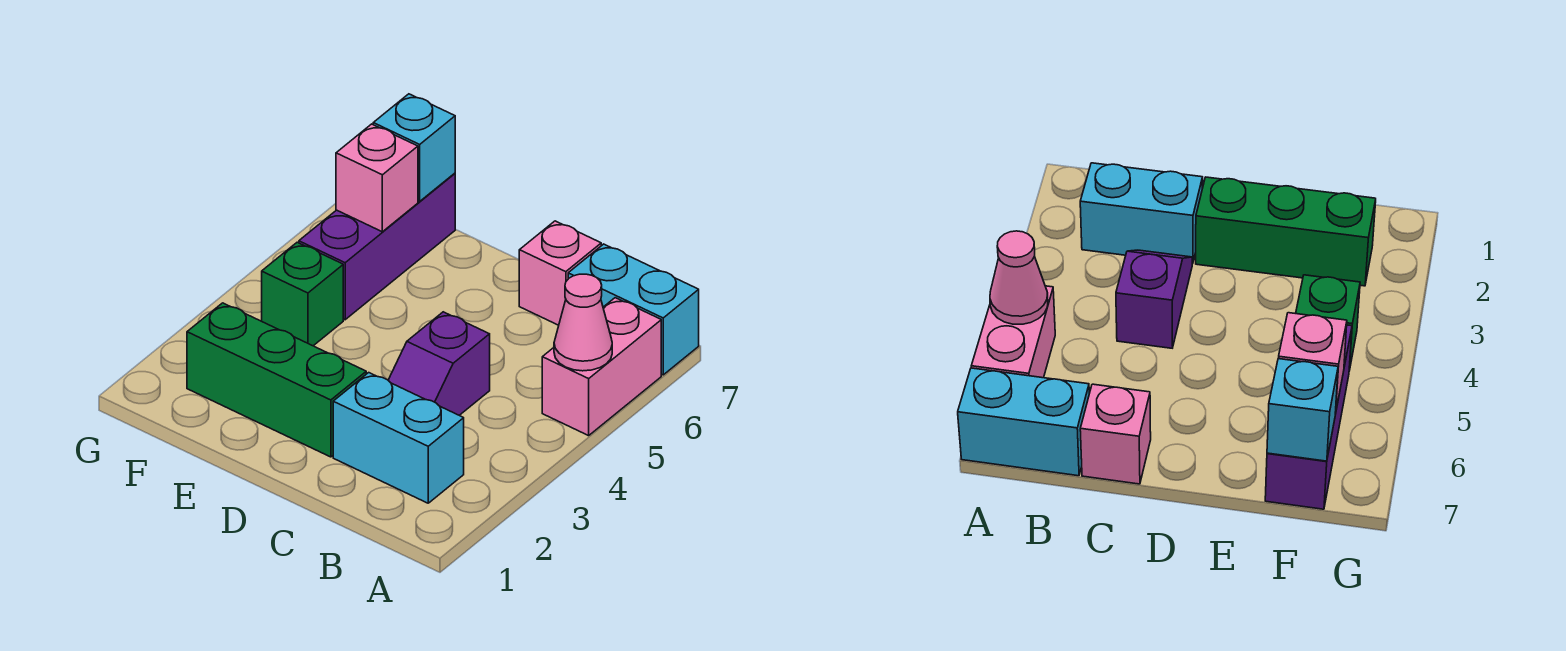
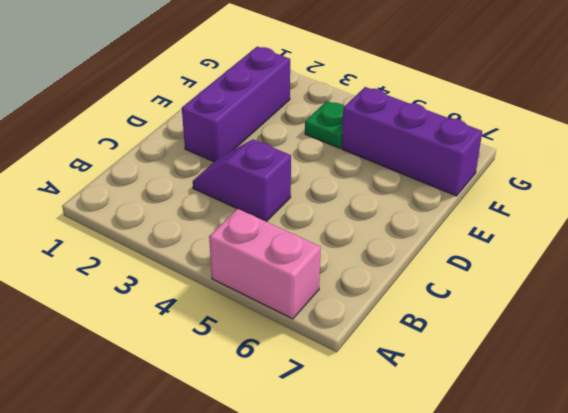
purple 1x3 brick [182,47,290,162] -> green 1x3 brick [187,303,366,457]
green 1x1 plate [305,101,344,148] -> green 1x1 brick [262,242,343,346]
none -> cyan 1x2 brick [568,244,699,375]
none -> cyan 1x2 brick [333,373,464,503]

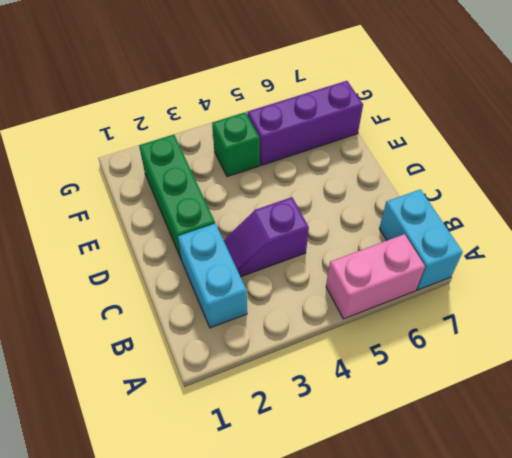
none -> pink 1x1 brick [519,221,601,325]
none -> pink 1x1 cone [554,274,612,371]

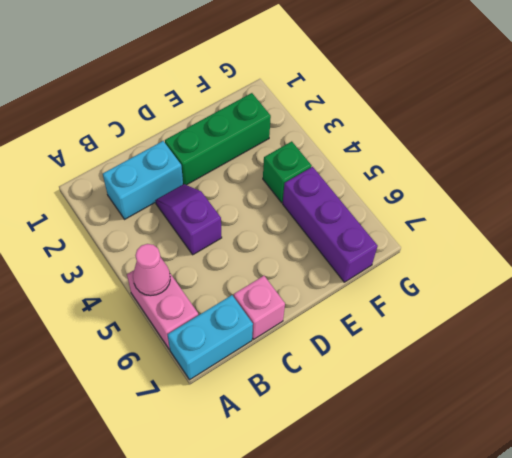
none -> pink 1x1 brick [336,124,418,232]
none -> cyan 1x1 brick [373,94,455,201]

